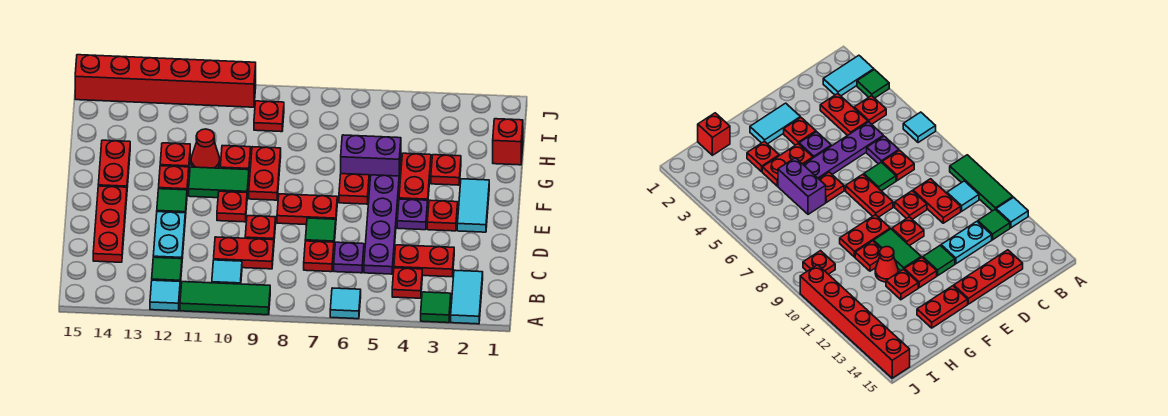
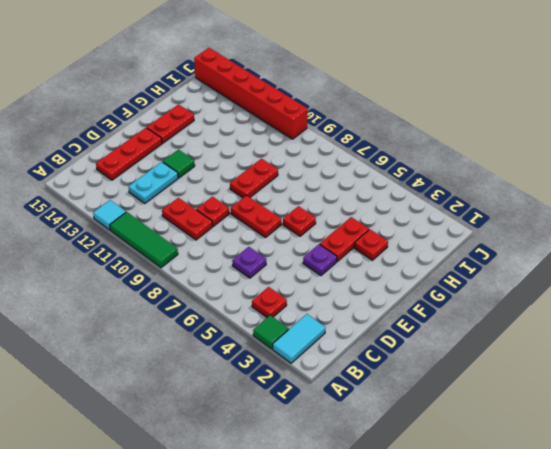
none -> cyan 1x1 tile [330,288,361,319]
none -> cyan 1x1 tile [212,260,242,284]
none -> green 1x1 tile [152,257,182,285]
none -> red 1x2 plate [394,245,454,277]

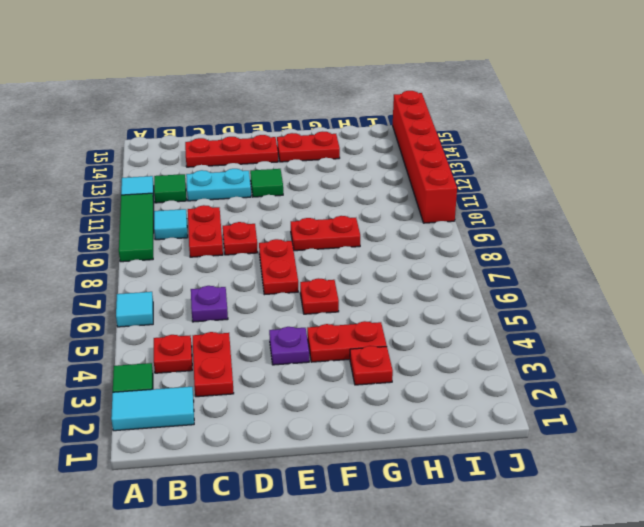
none -> purple 1x4 plate [364,175,399,274]
none -> red 1x1 plate [304,241,334,272]
none -> green 1x1 tile [305,218,336,243]
none -> cyan 1x2 tile [457,179,489,232]

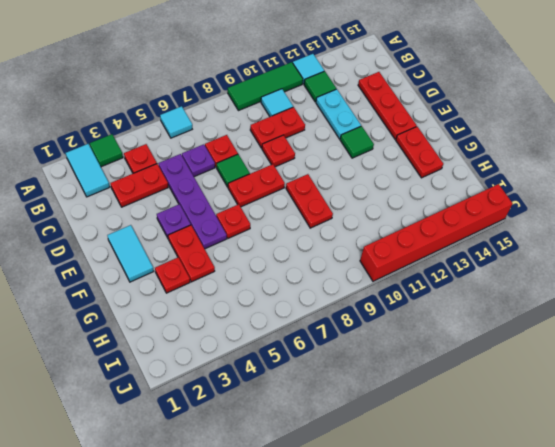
none -> red 1x1 plate [427,200,458,231]
none -> red 1x1 plate [217,191,247,222]
none -> green 1x2 tile [189,167,249,198]
none -> red 1x1 plate [159,166,189,192]

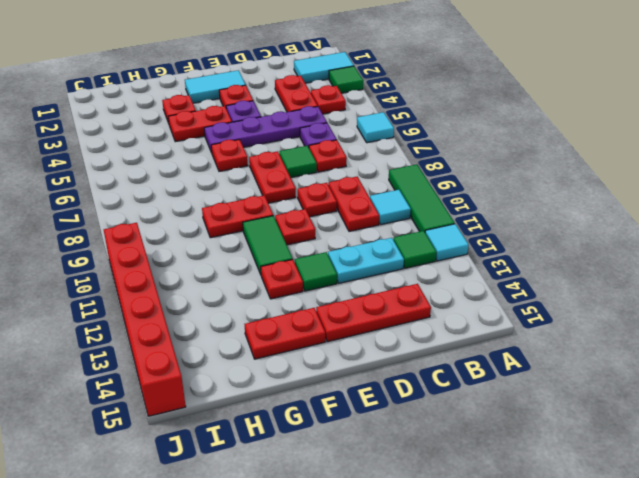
none -> purple 1x2 brick [341,135,401,181]
none -> red 1x1 plate [220,146,251,170]
none -> red 1x1 cone [191,129,220,168]
none -> red 1x1 plate [160,143,190,167]

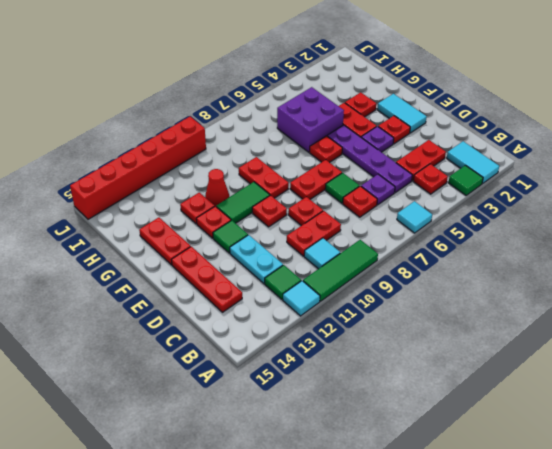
purple 2x2 brick [277,87,344,152] -> purple 1x2 brick [341,135,401,181]
none -> red 1x1 plate [220,146,251,170]
none -> red 1x1 brick [493,119,523,165]
none -> red 1x1 plate [254,101,284,132]

